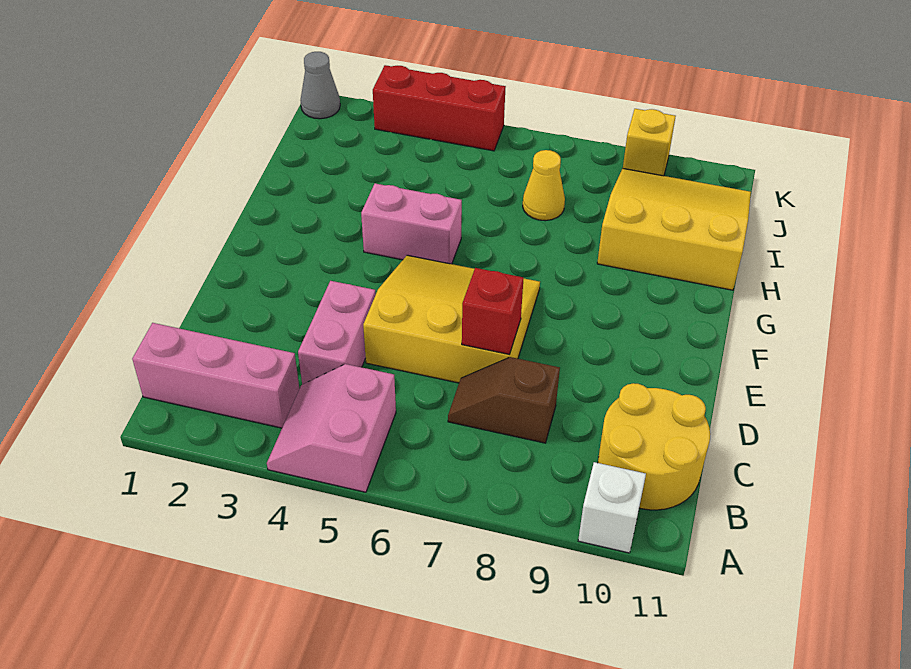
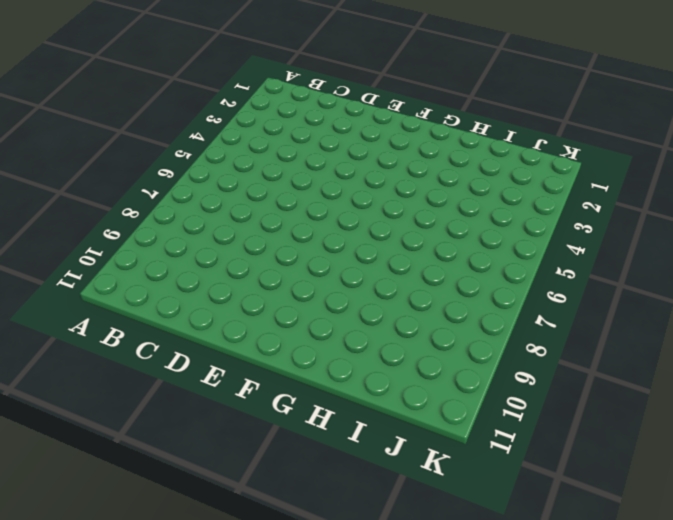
none -> pink 2x2 slope [267,364,396,492]
none -> white 1x1 brick [578,462,646,553]
none -> pink 1x3 brick [132,323,299,428]

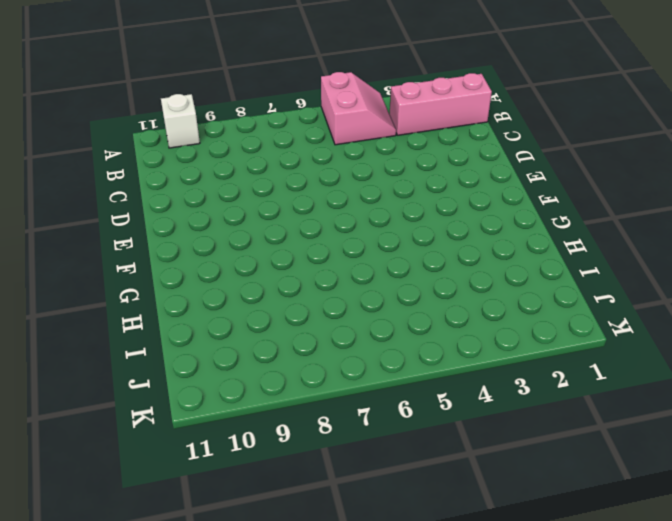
none -> yellow 2x2 round brick [598,383,710,510]
none -> pink 1x2 brick [298,281,376,385]
none -> brown 1x2 slope [448,357,560,443]

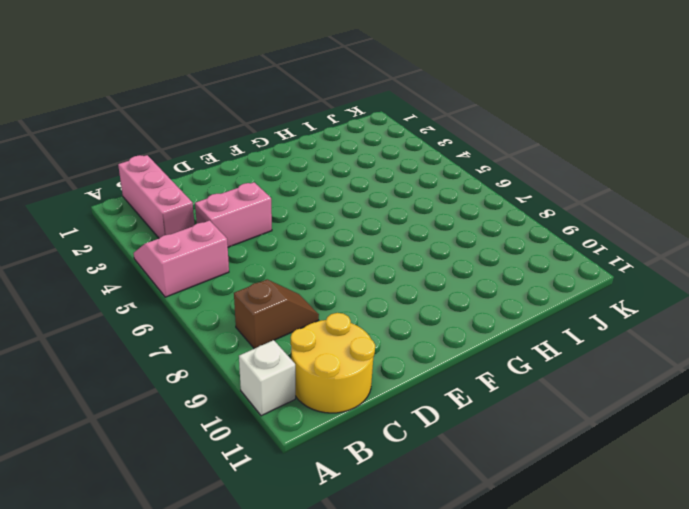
brown 1x2 slope [234,280,319,348] -> brown 1x2 slope turned to [448,357,560,443]
none -> yellow 3x3 slope [363,255,540,383]
none -> pink 1x2 brick [361,183,462,264]
none -> yellow 3x3 slope [597,168,751,290]

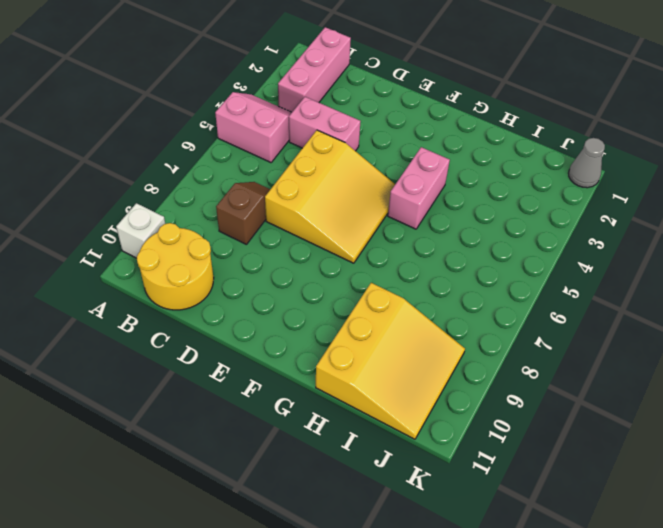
none -> yellow 1x1 cone [523,150,565,221]
none -> red 1x3 brick [373,65,506,151]
none -> yellow 1x1 brick [623,109,676,176]

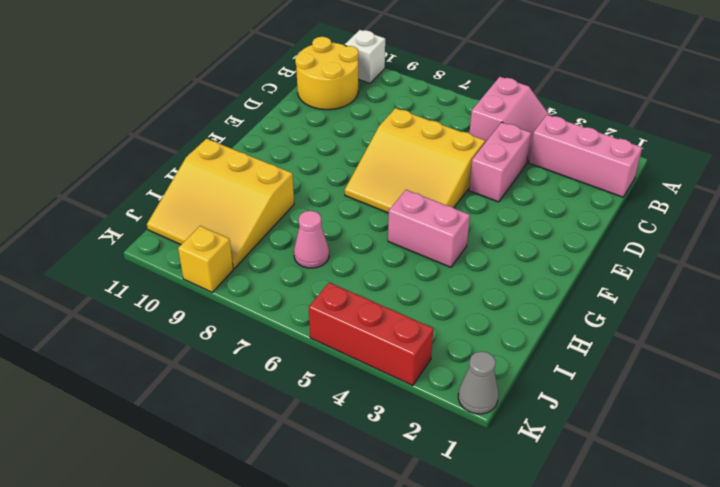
pink 1x1 cone [294,211,329,268] -> yellow 1x1 cone [523,150,565,221]
none -> brown 1x2 slope [448,357,560,443]
none -> red 1x1 brick [462,268,524,355]

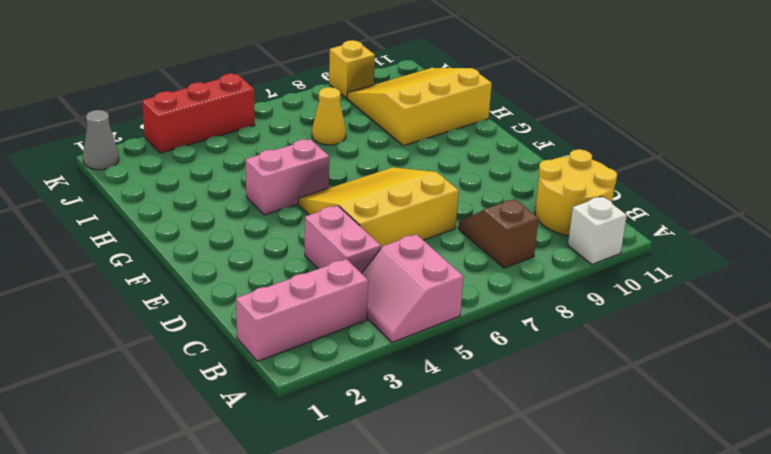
brown 1x2 slope [458,199,539,268] -> brown 1x2 slope turned to [448,357,560,443]
none -> red 1x1 brick [462,268,524,355]

